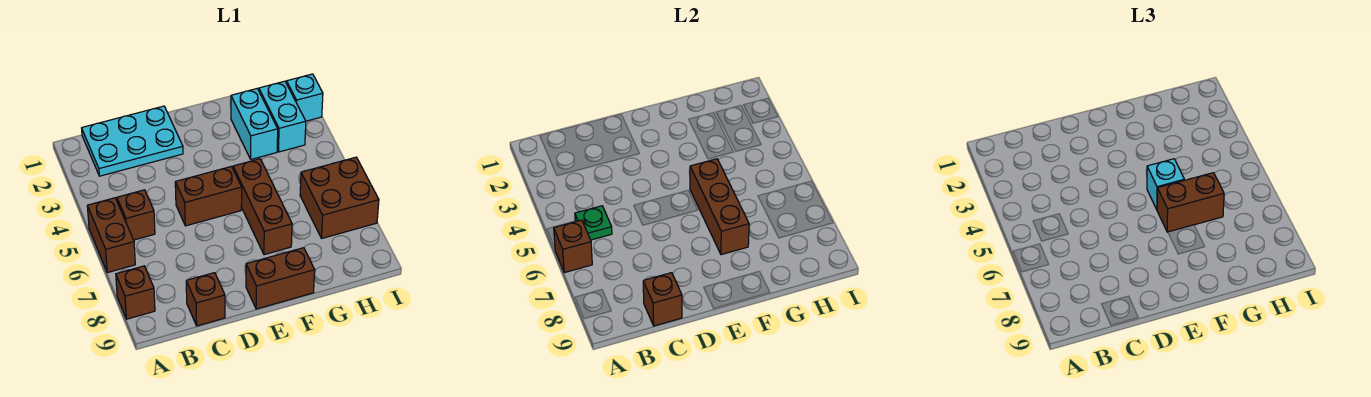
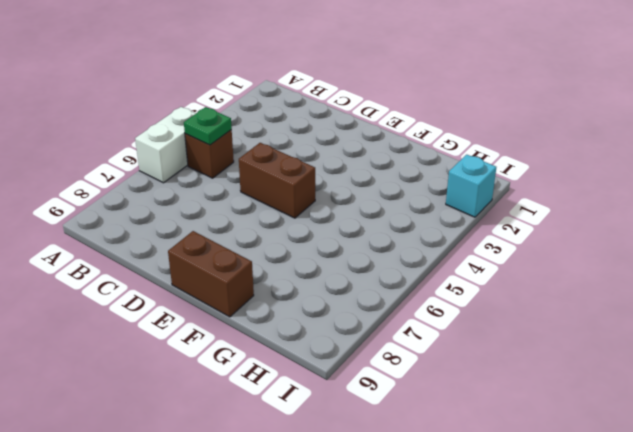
white 1x2 brick [135,107,196,183] -> brown 1x2 brick [87,198,135,273]
none -> brown 1x1 brick [116,266,155,319]
none -> cyan 2x3 plate [82,106,183,176]
none -> brown 1x1 brick [186,273,225,326]

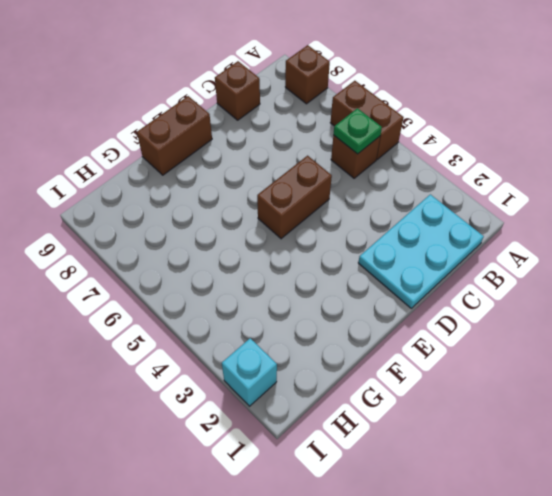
none -> brown 1x3 brick [233,159,292,255]
none -> cyan 1x2 brick [231,88,278,159]
none -> cyan 1x2 brick [259,81,306,152]

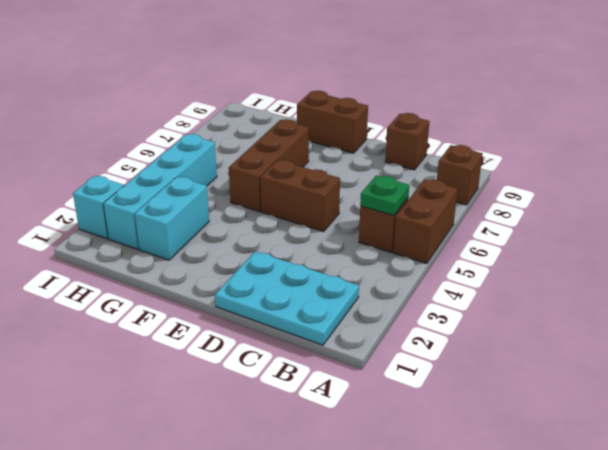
cyan 1x4 brick [103,134,217,249] -> cyan 1x2 brick [259,81,306,152]
none -> brown 2x2 brick [300,157,379,238]
none -> brown 1x1 brick [554,220,592,273]
none -> brown 1x1 brick [643,273,682,326]

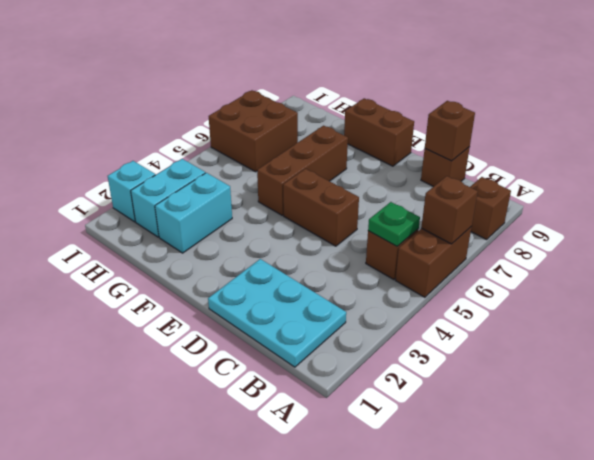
none -> brown 1x3 brick [690,159,749,255]
none -> cyan 1x1 brick [1147,159,1184,210]
none -> brown 1x2 brick [1157,173,1224,232]

